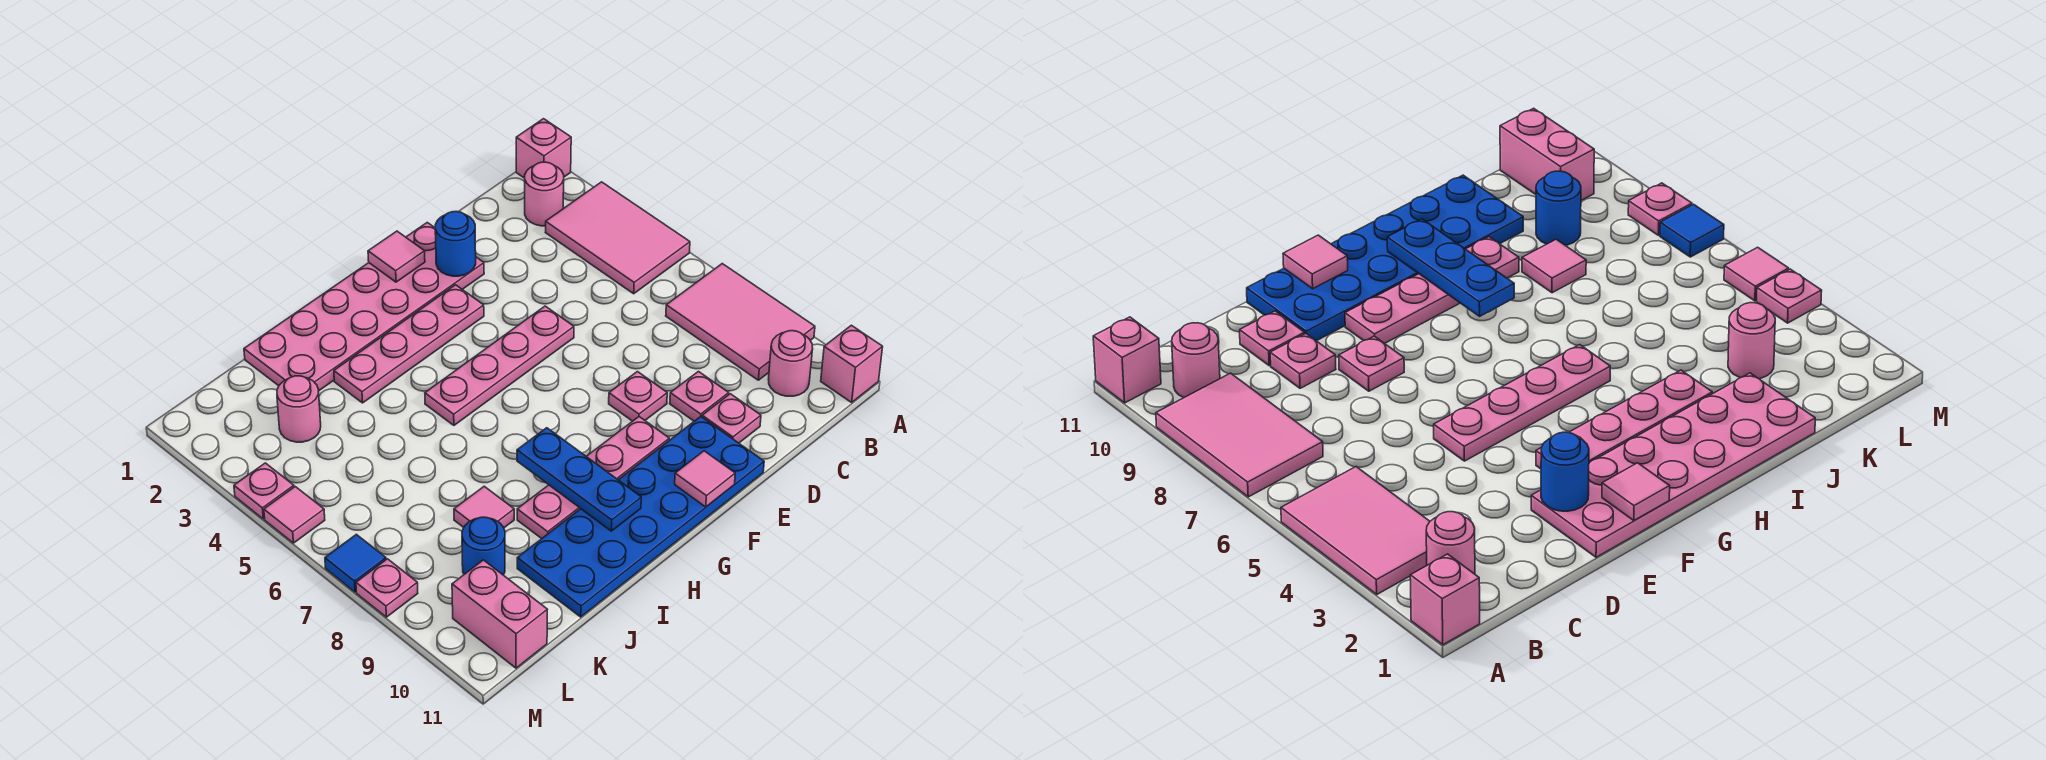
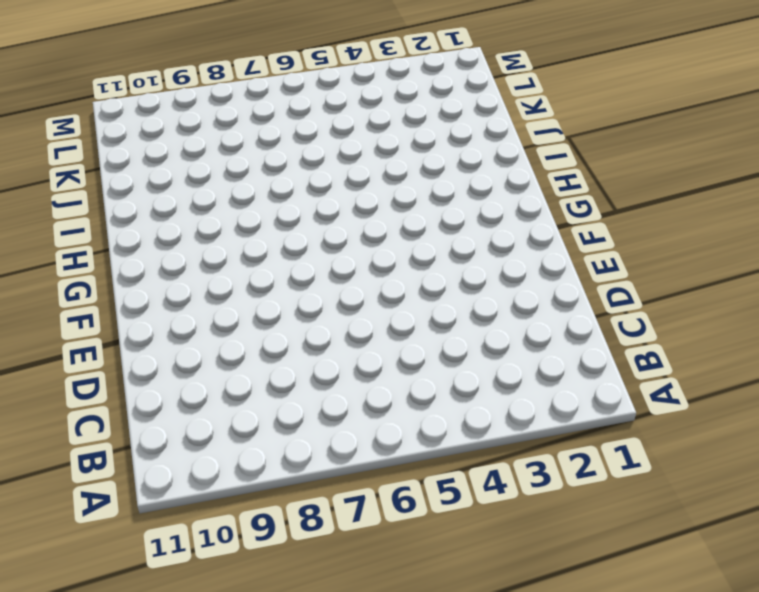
none -> pink 1x1 brick [516,119,571,178]
none -> pink 2x3 tile [545,182,690,294]
none -> pink 2x3 tile [666,264,815,380]

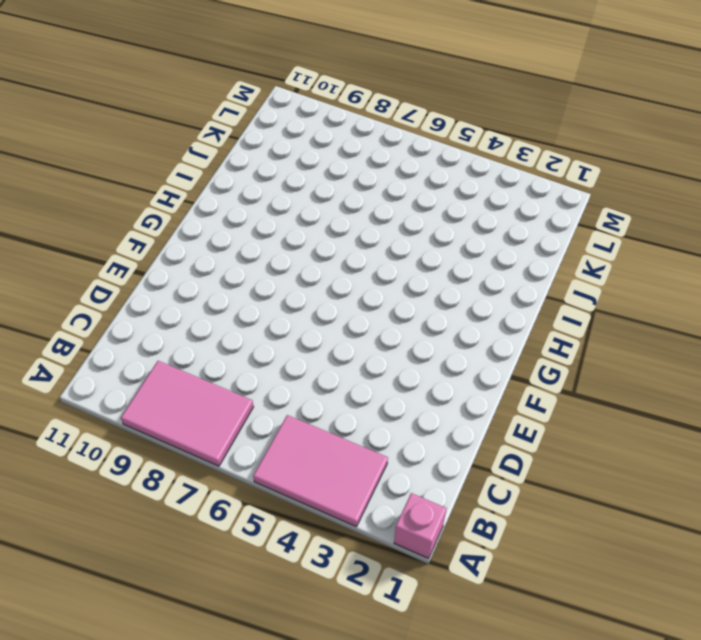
none -> pink 1x1 brick [821,325,883,402]
none -> pink 1x1 round brick [525,162,564,226]
none -> pink 1x1 round brick [768,331,813,396]

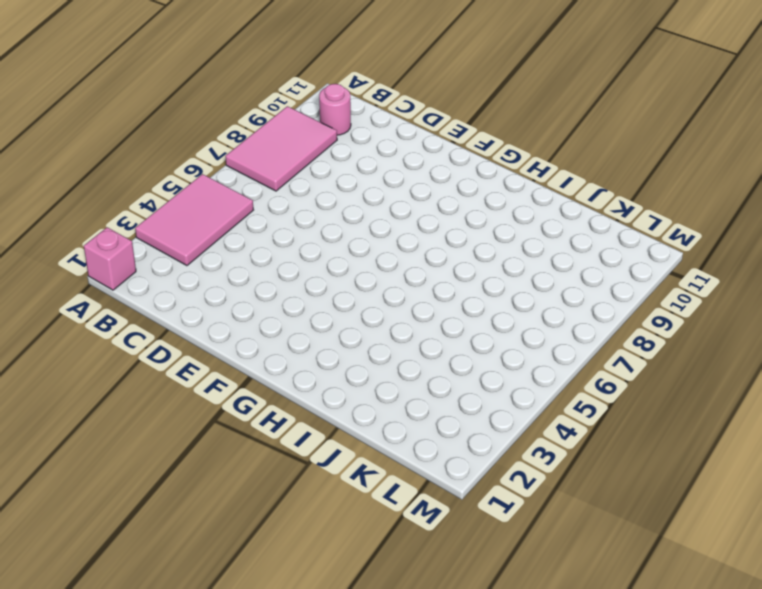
none -> pink 1x1 brick [821,325,883,402]
none -> pink 1x1 round brick [525,162,564,226]
none -> pink 1x1 plate [670,371,729,421]

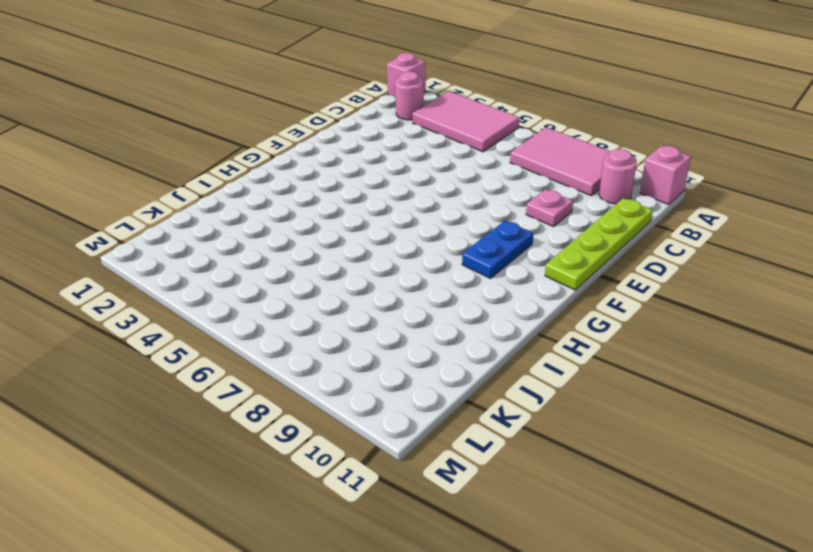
lime 1x4 plate [545,198,653,290] -> blue 2x6 plate [517,417,764,617]
blue 1x2 plate [462,220,533,278] -> pink 1x4 plate [517,417,669,539]
none -> pink 1x1 plate [702,394,761,443]
none -> pink 2x6 plate [244,223,484,390]
none -> pink 1x4 plate [425,306,574,425]

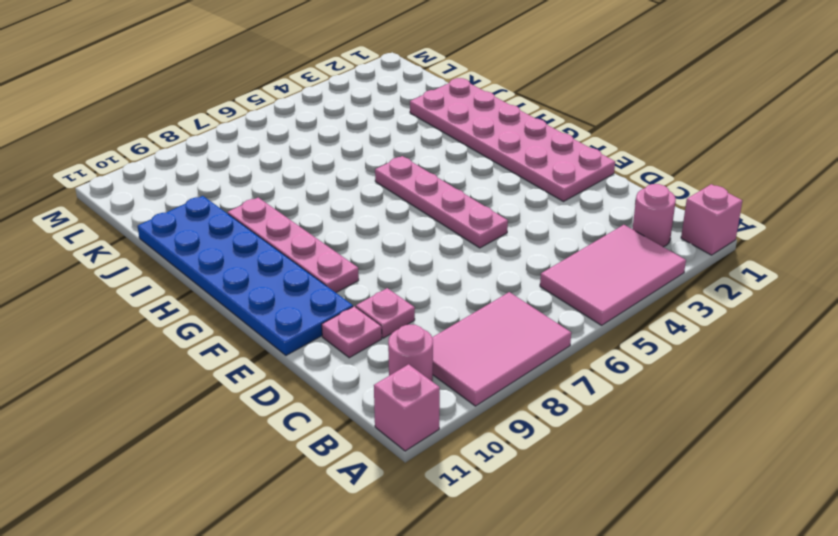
none -> pink 1x1 plate [609,372,667,421]
none -> pink 1x4 plate [334,285,484,403]
none -> pink 1x1 tile [454,486,514,528]

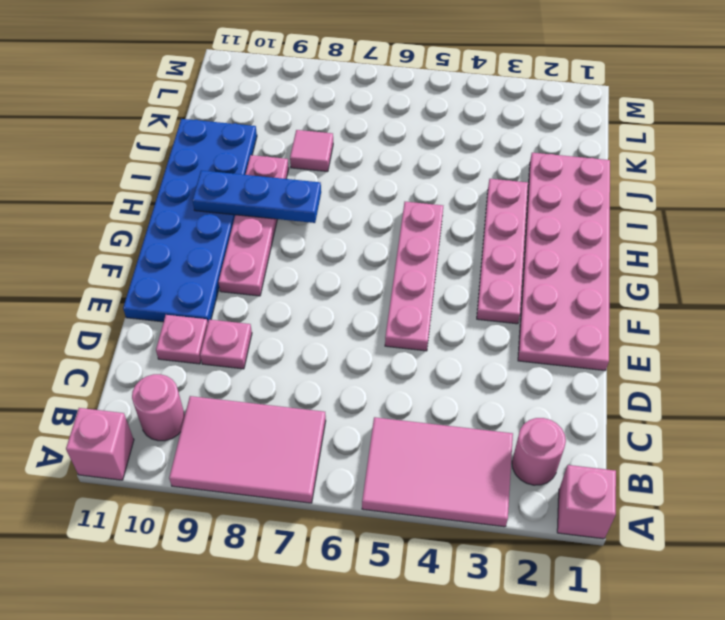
none -> pink 1x1 plate [609,372,667,421]
none -> pink 1x1 round brick [277,376,321,442]
none -> blue 1x1 round brick [462,517,505,575]

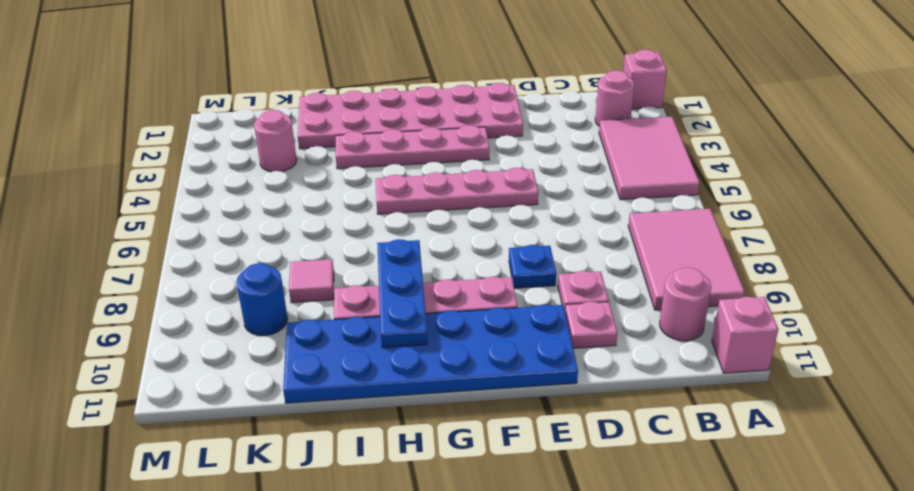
blue 1x1 plate [509,245,556,288] -> pink 1x1 plate [609,372,667,421]
none -> pink 1x2 brick [452,560,547,668]
none -> pink 1x1 plate [234,463,294,519]
none -> pink 1x1 tile [264,487,325,543]

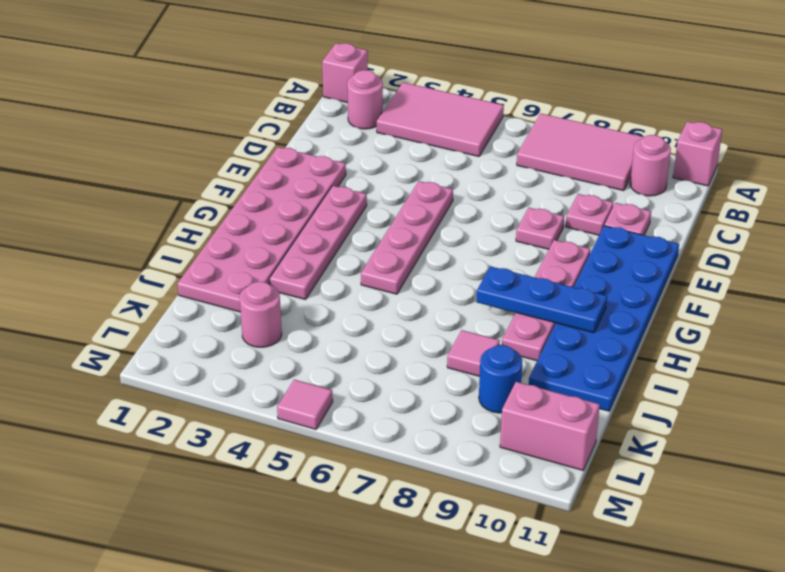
none -> pink 1x1 plate [234,463,294,519]
none -> blue 1x1 tile [325,534,386,592]
none -> pink 1x1 plate [356,559,418,617]

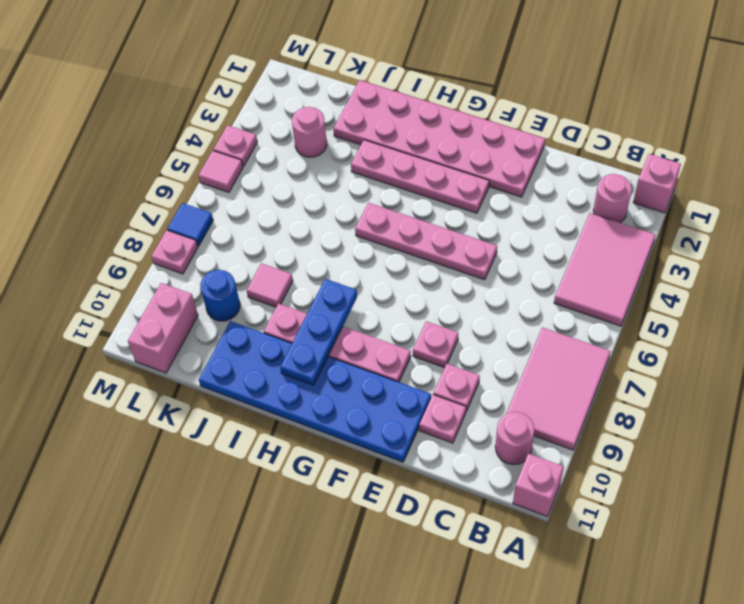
none -> blue 1x1 round brick [435,211,476,276]
none -> pink 1x1 tile [368,231,425,282]
none -> pink 1x1 tile [675,451,735,507]

